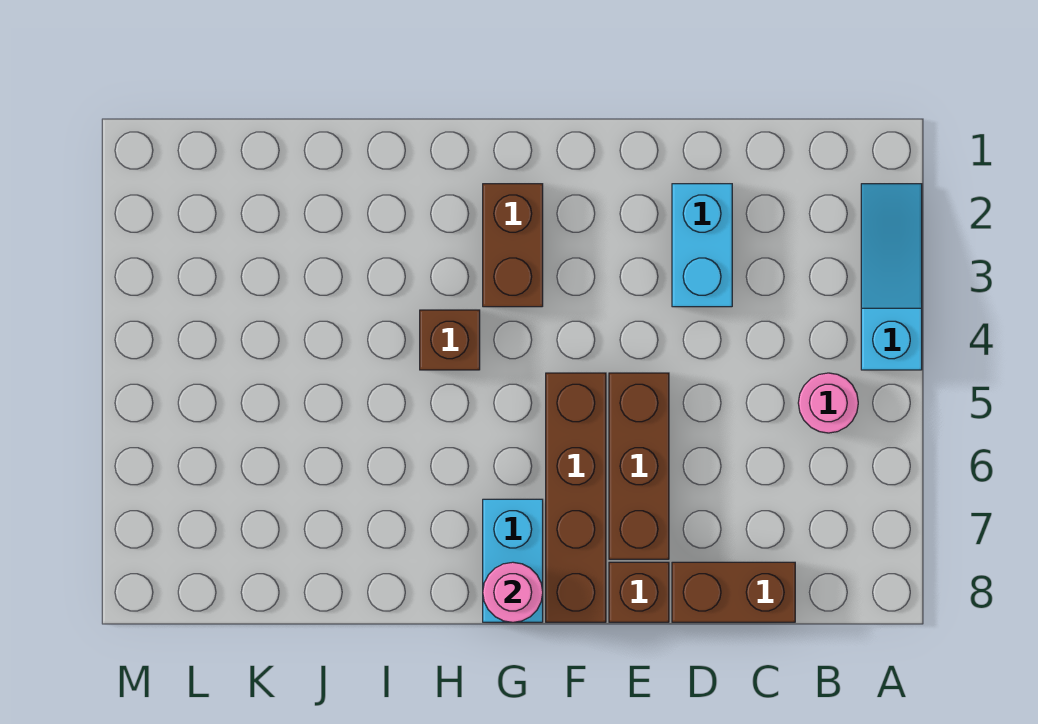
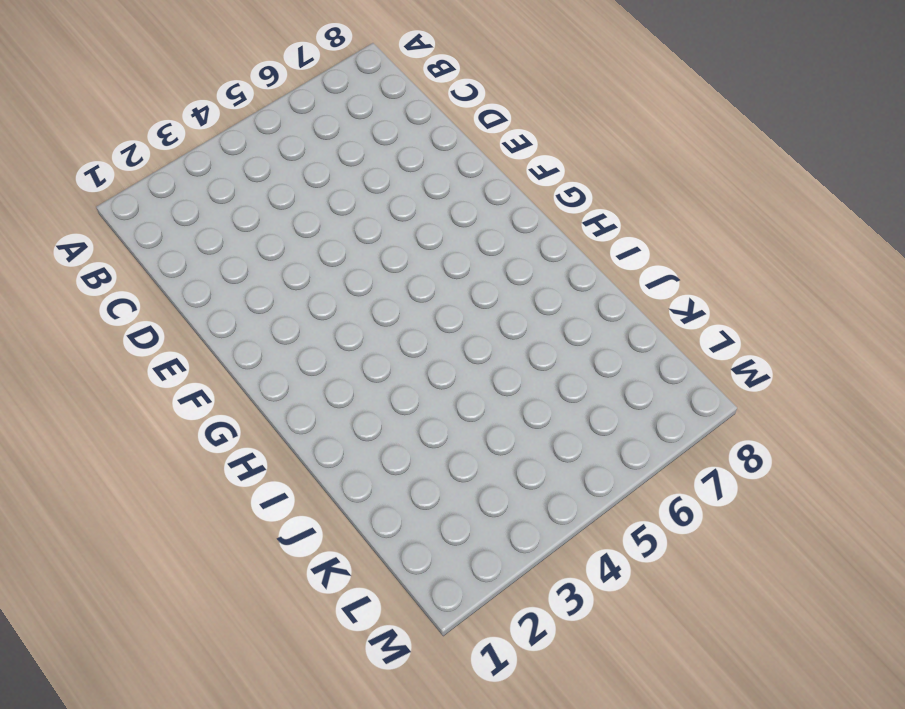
none -> cyan 1x3 slope [861,184,922,370]
none -> pink 1x1 round brick [798,373,858,433]

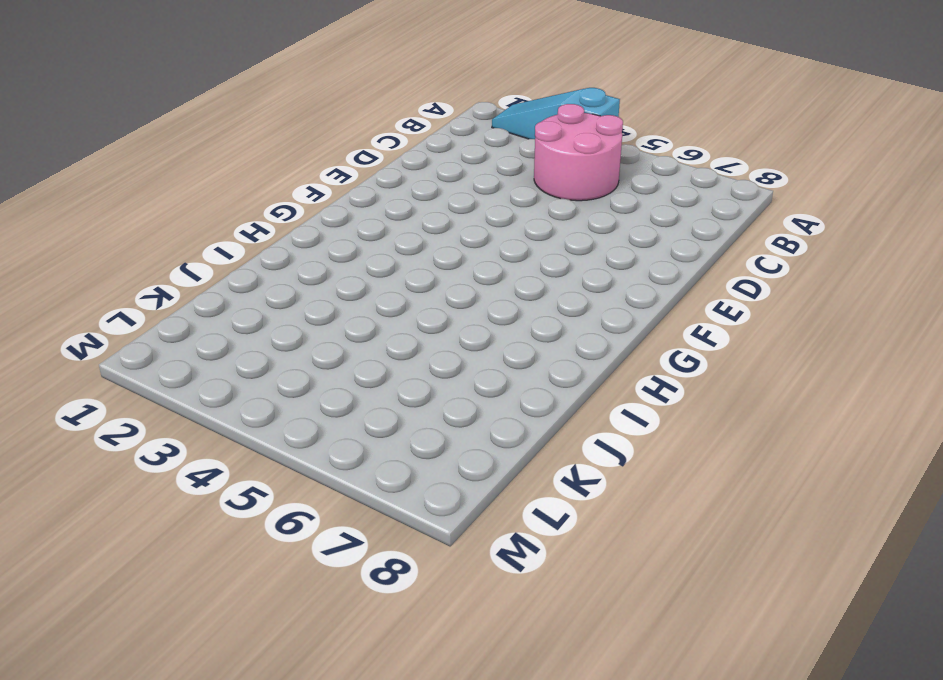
pink 2x2 round brick [534,104,623,201] -> pink 1x1 round brick [798,373,858,433]
none -> brown 1x2 brick [672,562,795,622]
none -> cyan 1x2 brick [672,184,732,307]

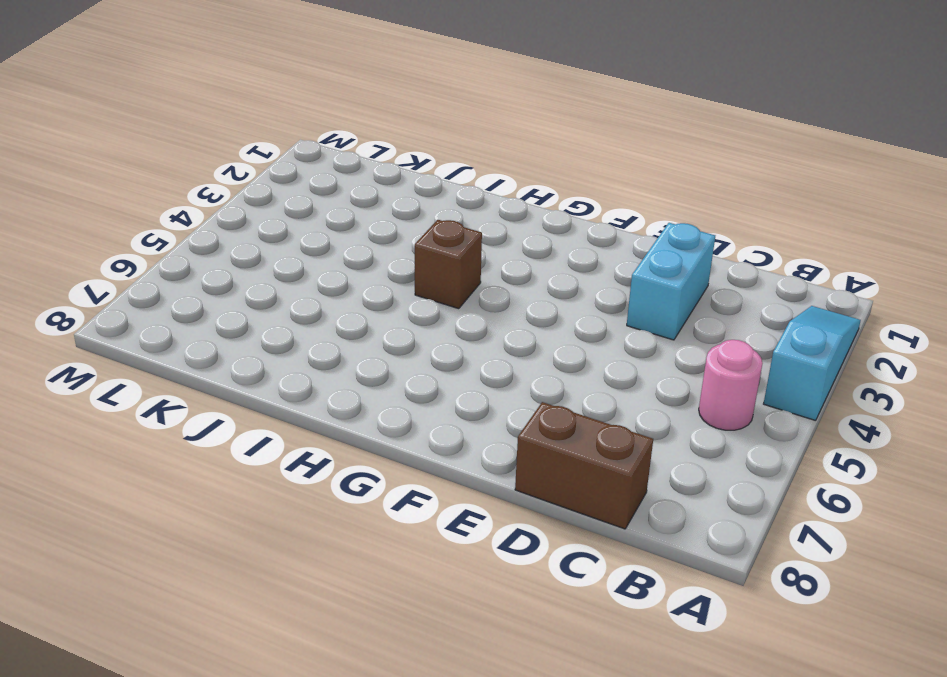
none -> brown 1x3 brick [609,373,669,559]
none -> brown 1x1 brick [609,562,669,622]

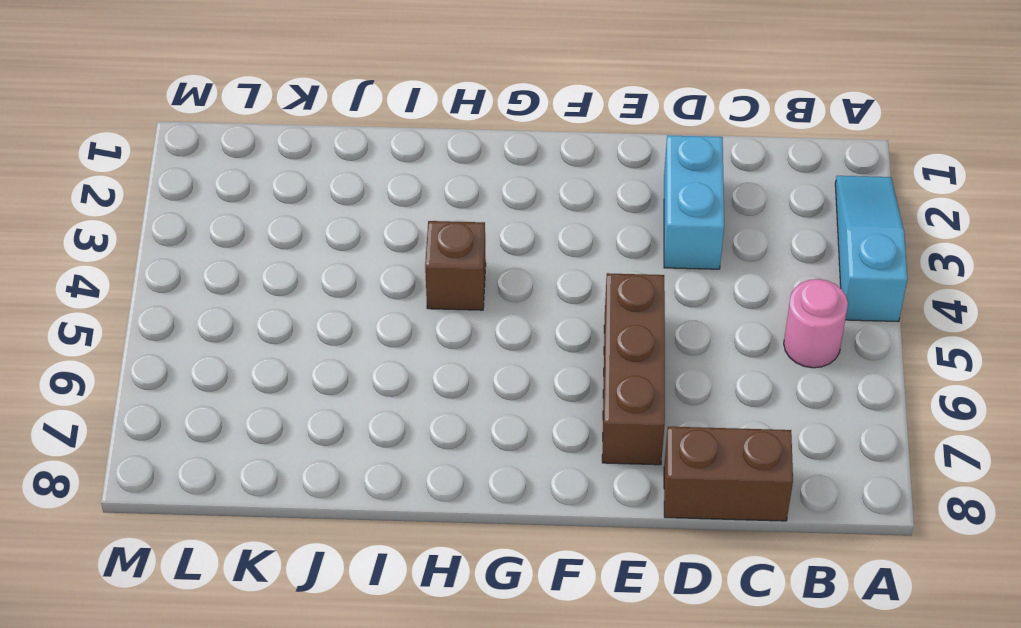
none -> brown 1x1 brick [609,562,669,622]
none -> brown 1x4 brick [546,373,606,622]

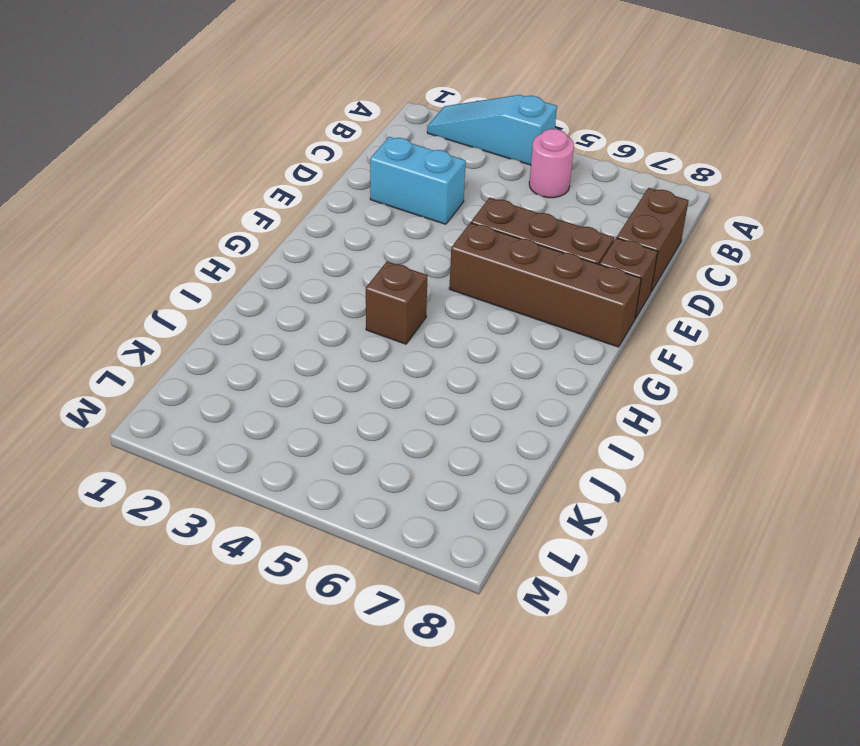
none -> brown 1x2 brick [483,184,543,307]
none -> cyan 1x2 brick [483,499,543,622]

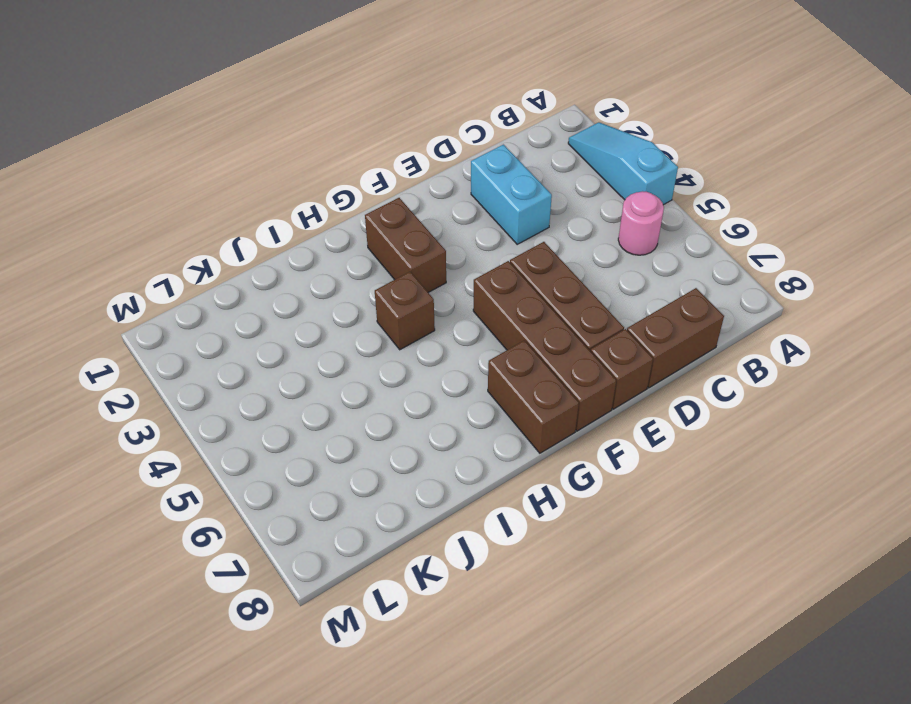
brown 1x2 brick [488,341,579,453] -> cyan 1x2 brick [483,499,543,622]
none -> pink 1x1 round brick [483,562,543,622]

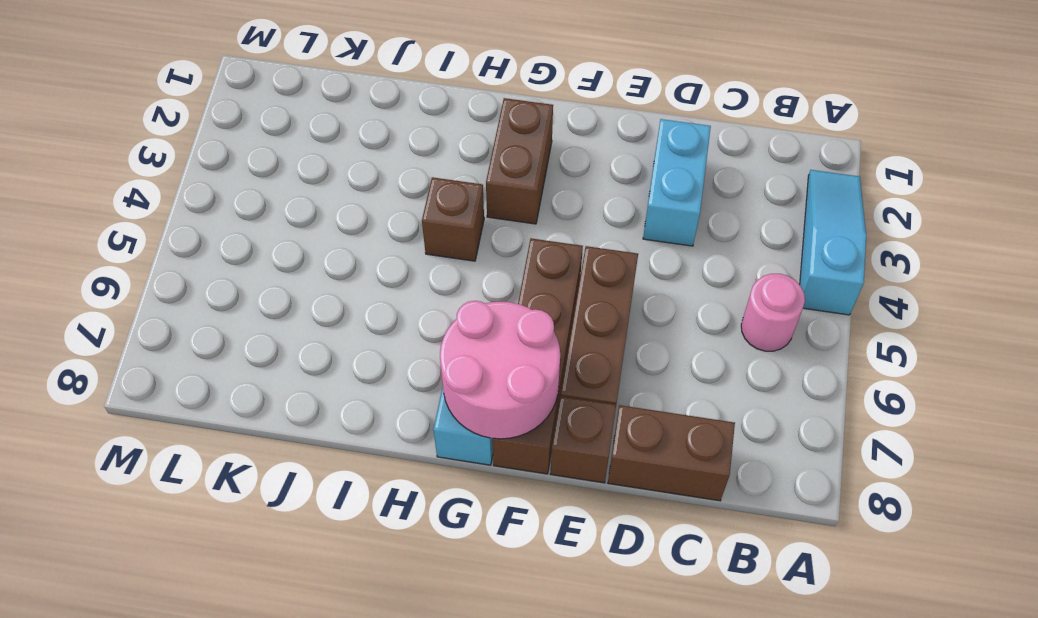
pink 2x2 round brick [440,301,560,439] -> pink 1x1 round brick [483,562,543,622]

